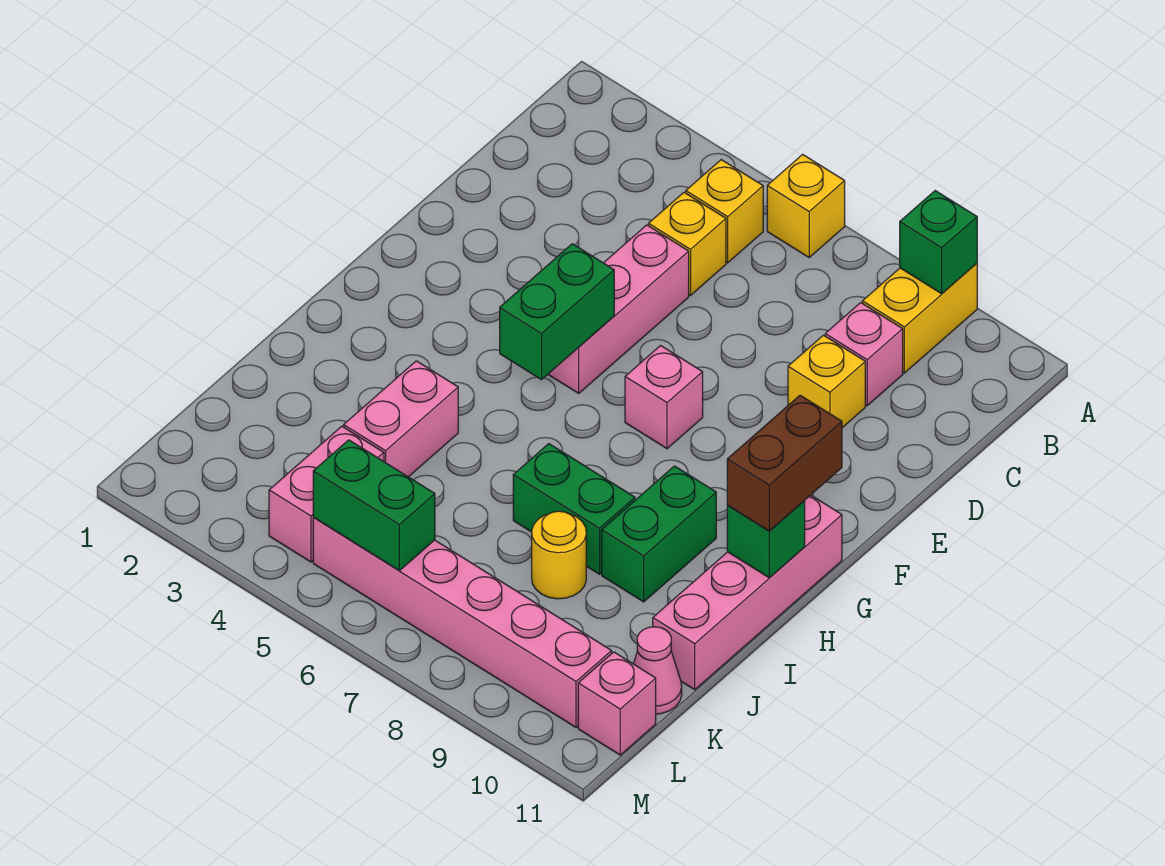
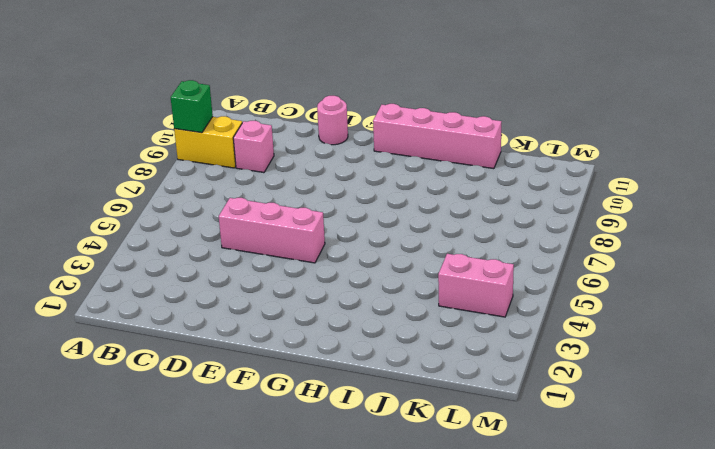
pink 1x1 round brick [317,96,348,145] -> none
none -> yellow 1x1 brick [767,154,845,257]
none -> yellow 1x1 brick [686,160,763,263]
none -> yellow 1x1 brick [648,192,726,295]

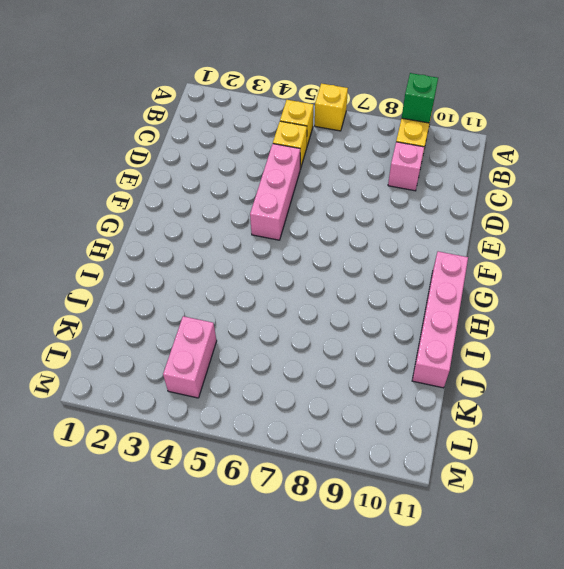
none -> yellow 1x1 brick [788,335,865,428]
none -> pink 1x1 brick [625,346,703,449]
none -> green 1x2 brick [602,466,716,602]

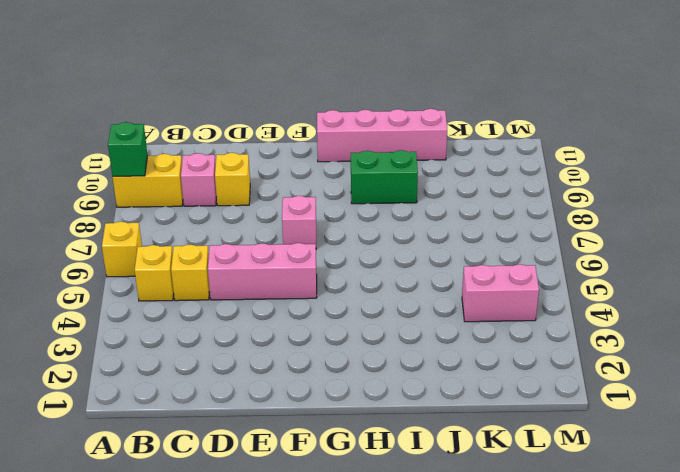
none -> pink 1x2 brick [344,361,458,477]
none -> green 1x2 brick [513,444,635,574]
none -> yellow 1x1 round brick [532,511,586,599]

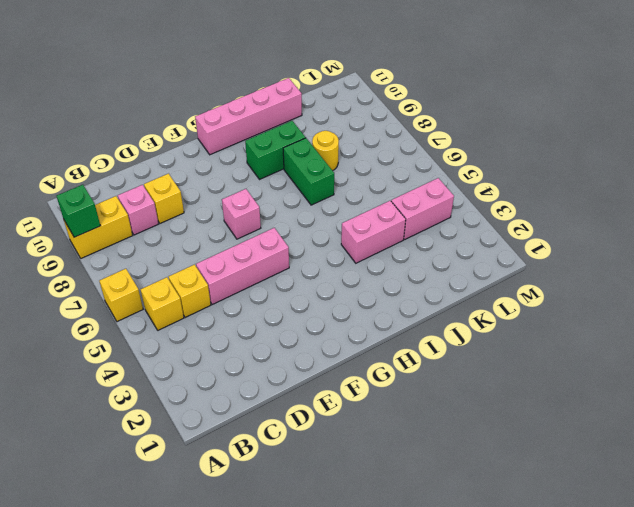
none -> pink 1x1 cone [634,627,682,714]
none -> pink 1x6 brick [313,517,612,727]
none -> pink 1x1 brick [578,652,656,755]

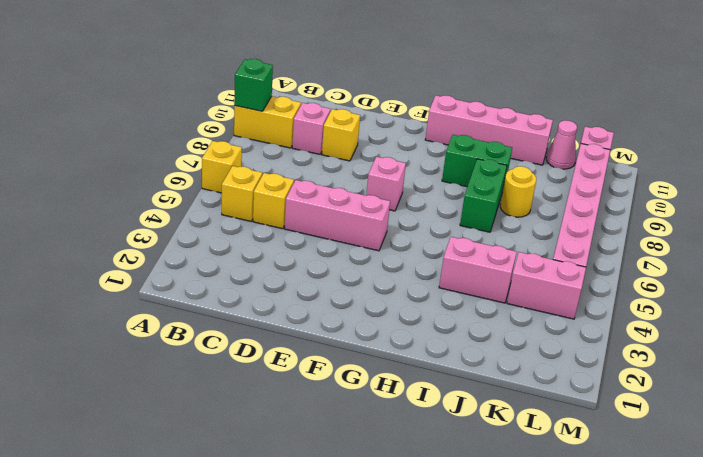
none -> green 1x2 brick [500,244,614,380]
none -> green 1x1 brick [727,500,805,578]
none -> green 1x2 brick [313,440,435,571]

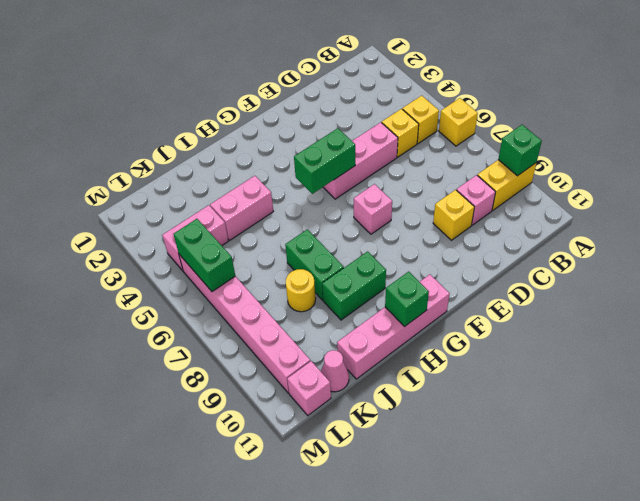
none -> brown 1x2 brick [727,395,842,531]

